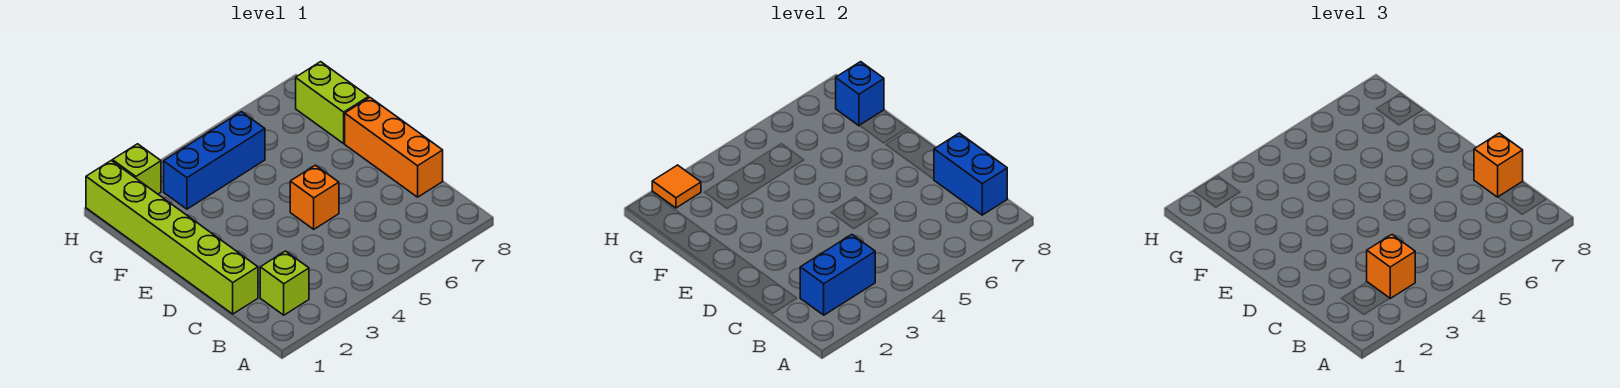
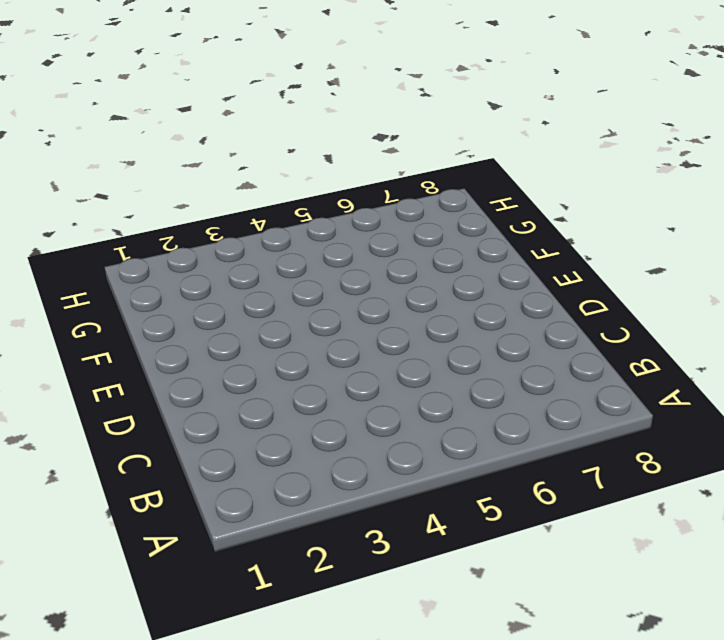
none -> lime 1x1 brick [260,251,309,315]
none -> lime 1x6 brick [86,161,258,314]
none -> orange 1x3 brick [345,98,443,197]

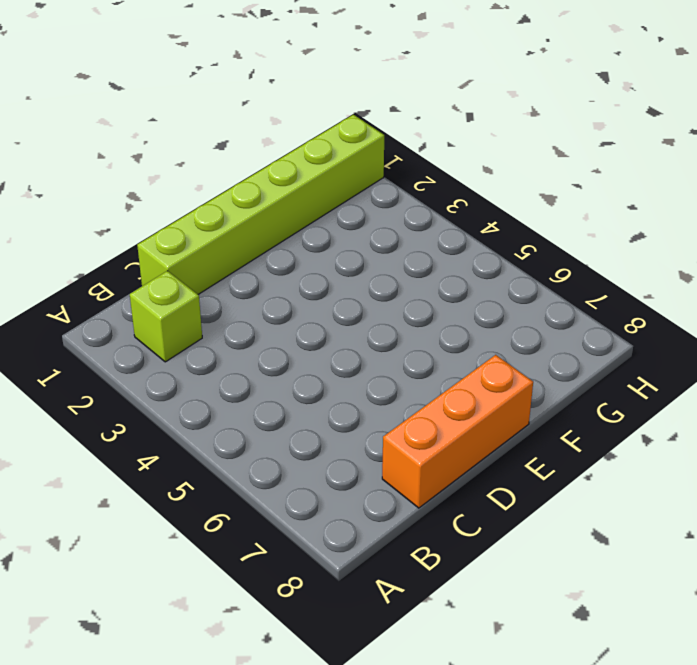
none -> orange 1x1 brick [290,165,339,229]
none -> lime 1x2 brick [296,62,369,143]
none -> blue 1x3 brick [164,112,265,209]

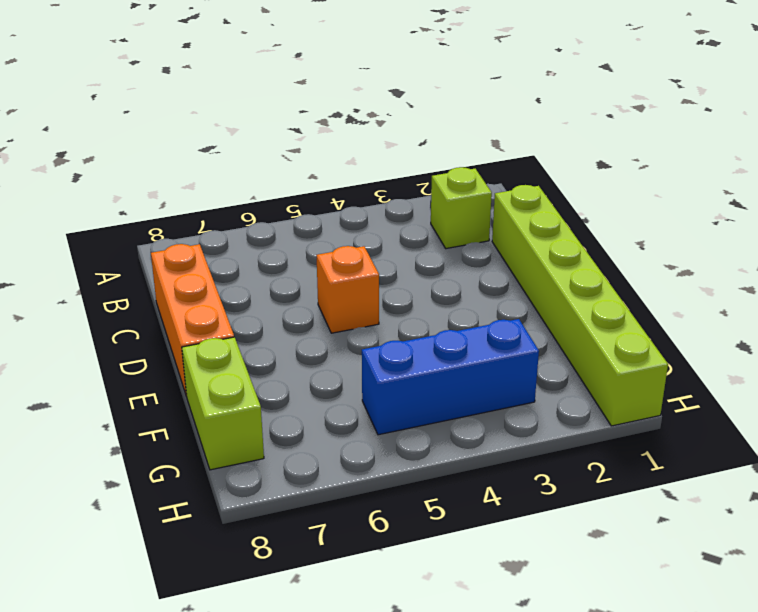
none -> lime 1x1 brick [112,144,161,194]
none -> blue 1x2 brick [800,235,875,315]
none -> blue 1x2 brick [934,133,1007,215]

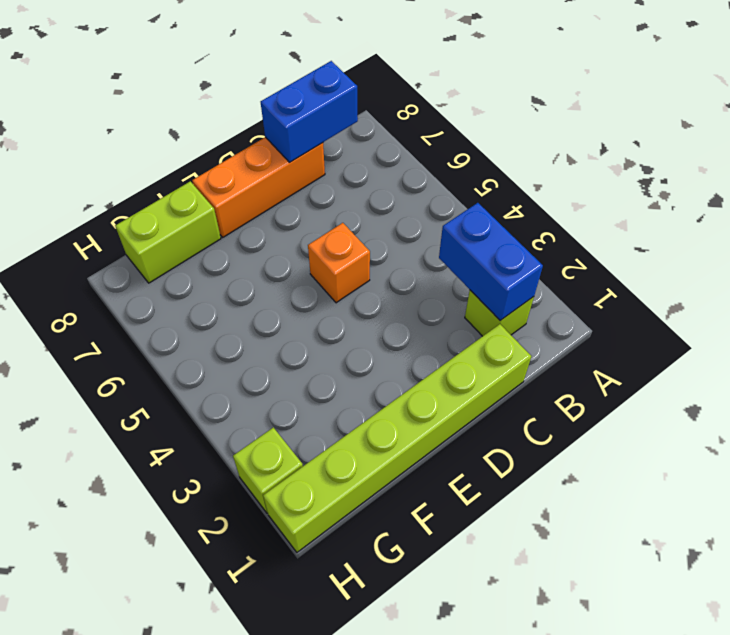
none -> blue 1x3 brick [164,112,265,209]
none -> blue 1x1 brick [836,62,884,126]
none -> orange 1x1 tile [652,165,701,208]

